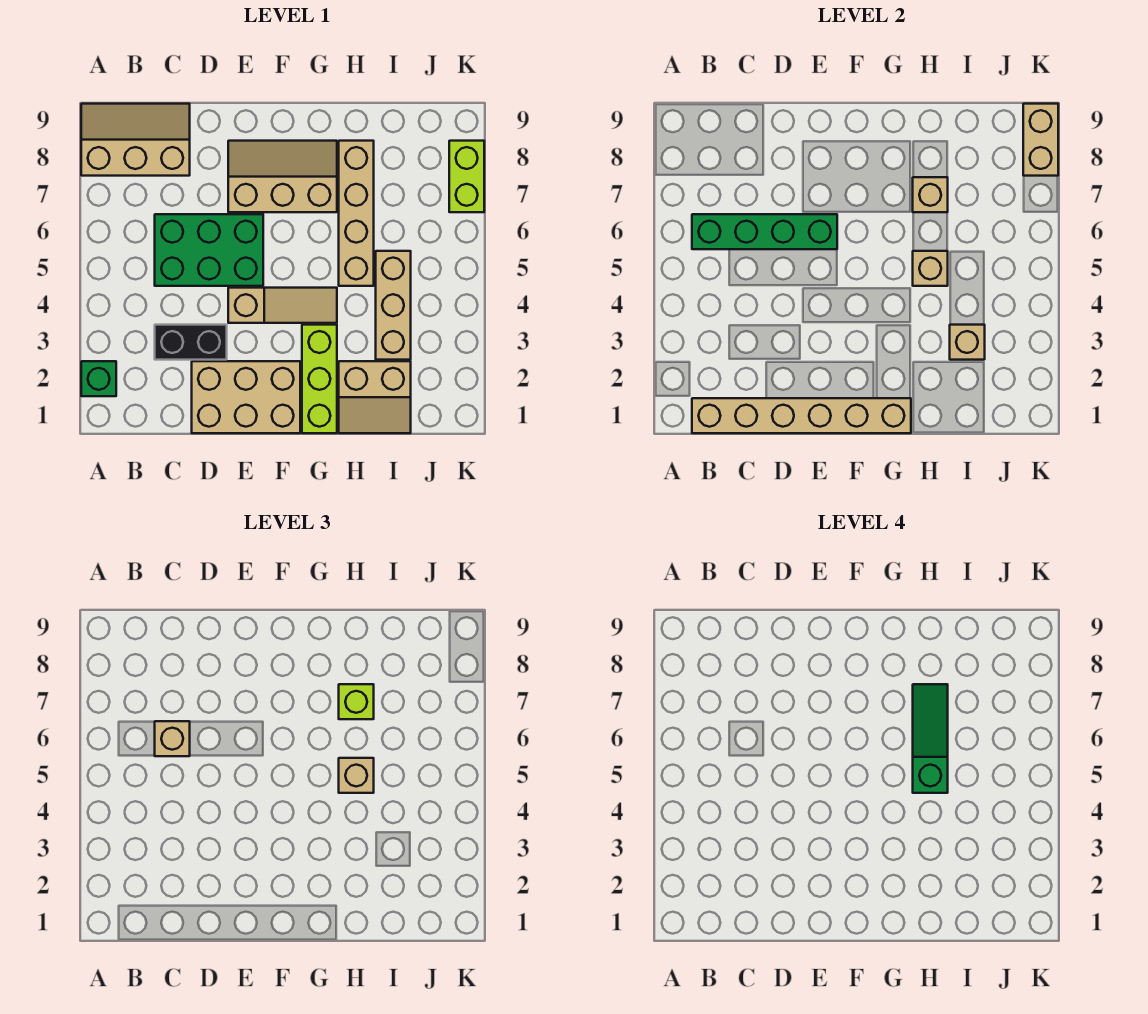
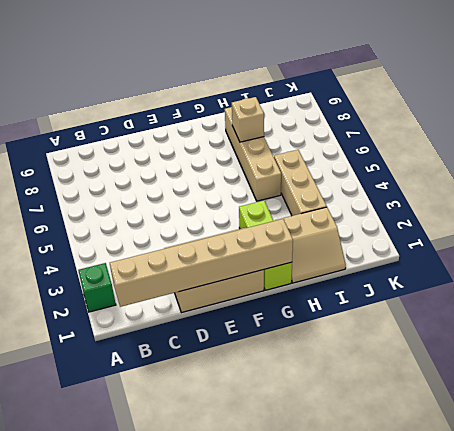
none -> tan 2x3 slope [81,104,190,176]
none -> black 1x2 brick [155,325,227,360]
none -> green 2x3 brick [155,214,263,286]

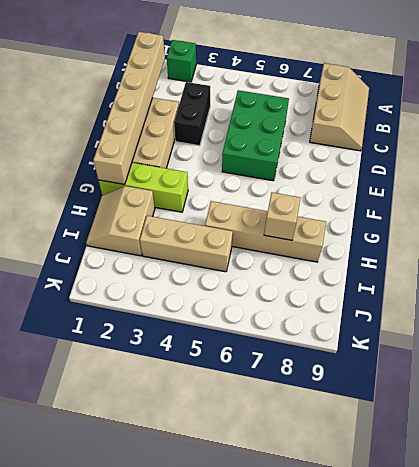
none -> tan 1x3 slope [228,288,337,323]
none -> tan 2x3 slope [228,141,337,212]
none -> lime 1x2 brick [449,141,484,212]

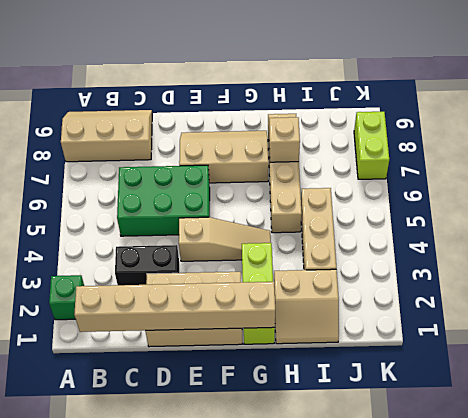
none -> green 1x4 brick [692,214,837,249]
none -> tan 1x1 brick [913,251,948,286]
none -> tan 1x1 brick [950,325,985,360]

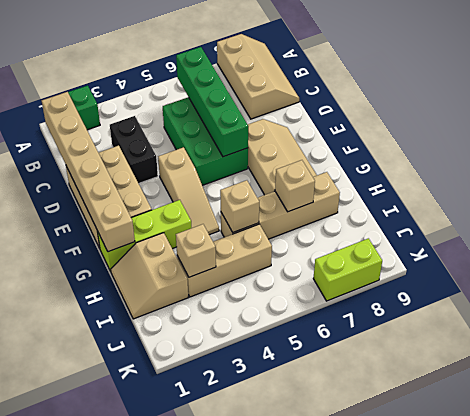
none -> tan 1x2 brick [1023,104,1058,176]
none -> tan 1x1 brick [155,721,190,756]
none -> tan 1x1 brick [339,758,374,793]

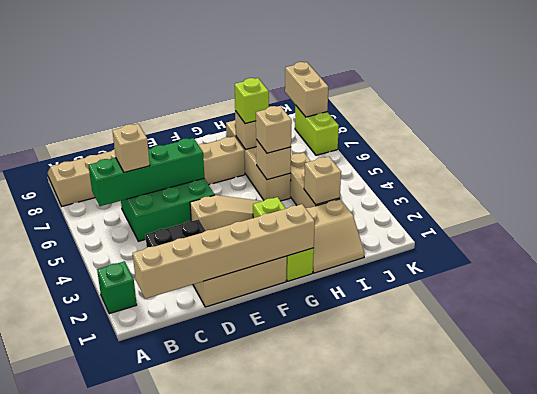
none -> green 1x3 slope [913,684,948,793]

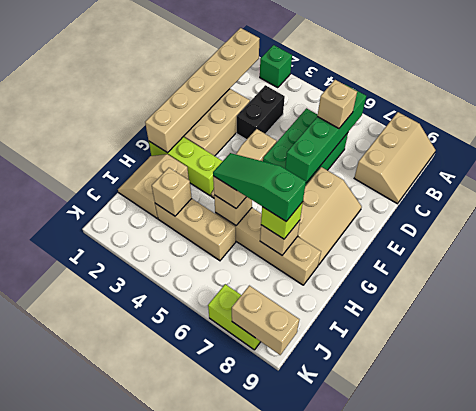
green 1x3 slope [213,153,306,221] -> green 1x3 slope turned to [913,684,948,793]

